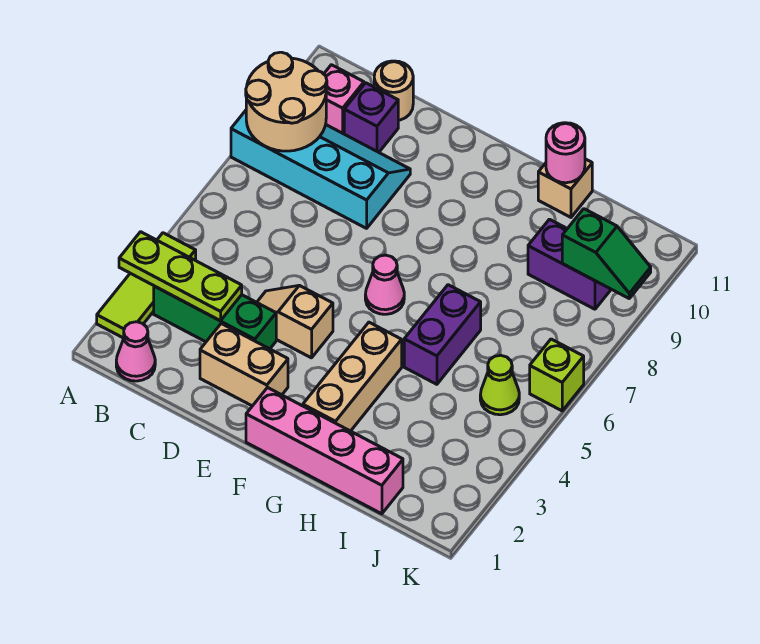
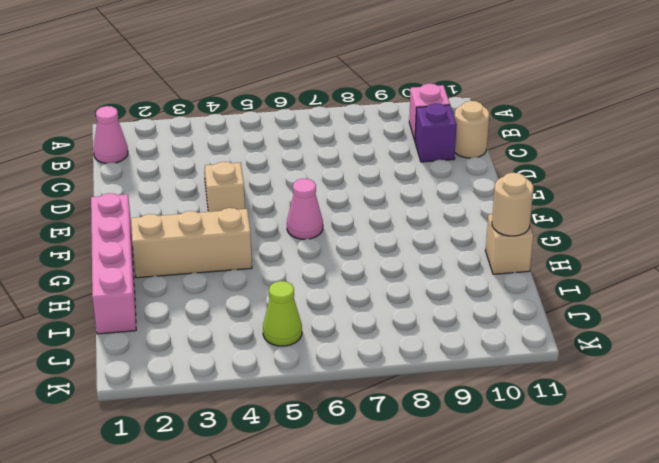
tan 1x1 round brick [492,173,533,236] -> pink 1x1 round brick [546,123,585,183]
none -> lime 1x3 tile [97,233,196,338]
none -> cyan 2x4 slope [231,110,410,228]
none -> green 1x3 brick [154,286,276,349]

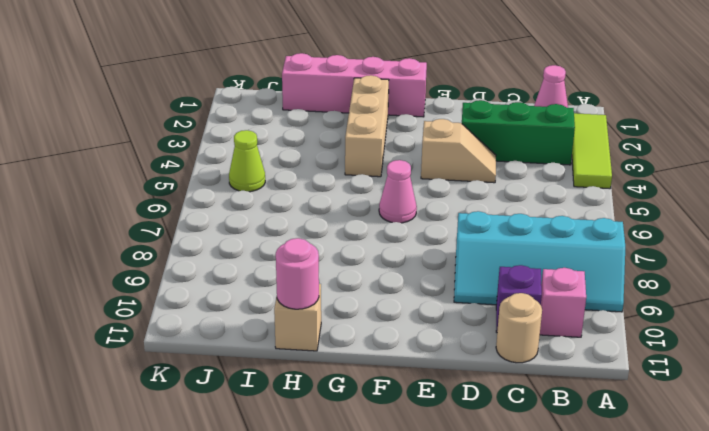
none -> tan 1x2 brick [200,324,288,406]
none -> purple 1x2 brick [404,285,481,384]
none -> purple 1x2 brick [528,219,611,309]

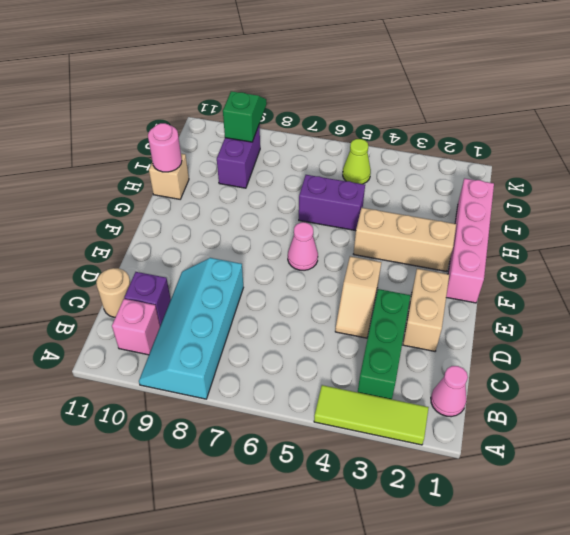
none -> lime 1x1 brick [530,339,584,411]
none -> lime 1x3 plate [119,232,242,321]
none -> tan 2x2 round brick [246,52,327,151]

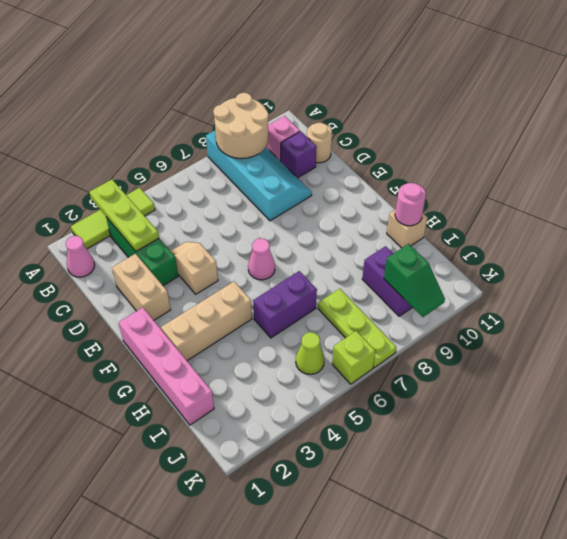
lime 1x3 plate [318,289,396,368] -> none

